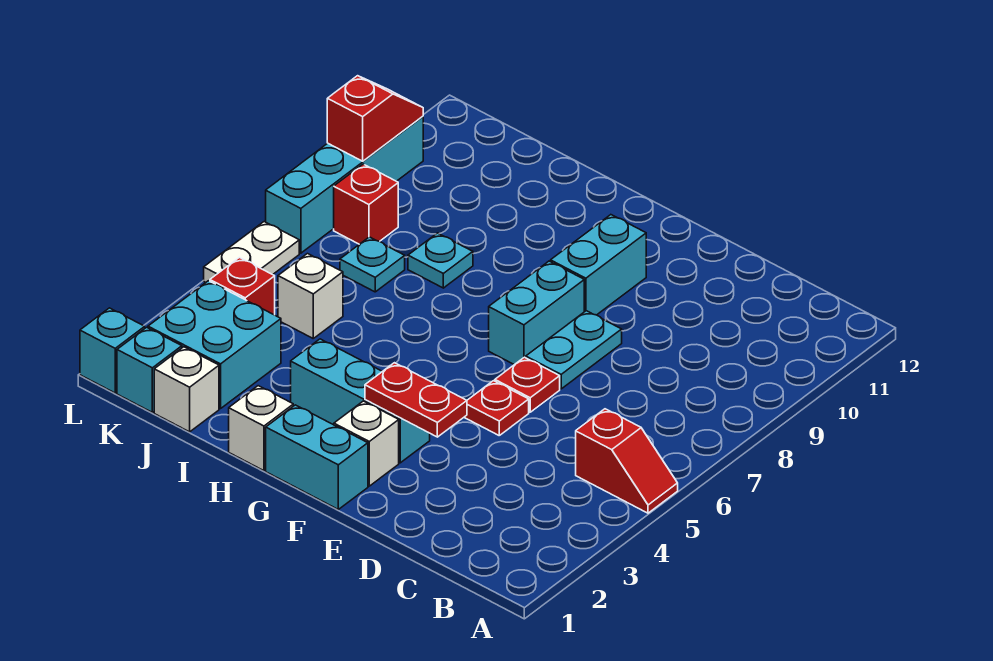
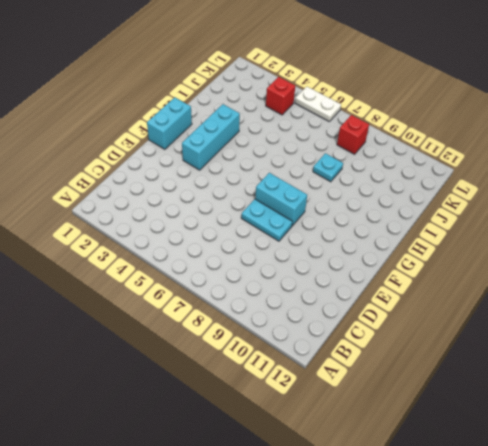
none -> red 1x2 slope [576,409,678,513]
none -> red 1x1 plate [464,381,529,435]
none -> red 1x1 plate [495,357,560,412]

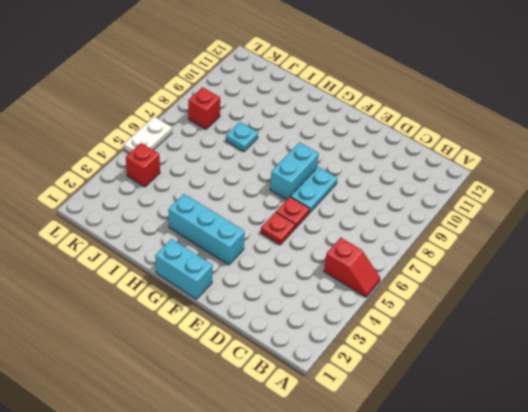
none -> white 1x1 brick [334,401,399,486]
none -> cyan 1x2 brick [551,215,646,315]
none -> white 1x1 brick [229,386,293,471]

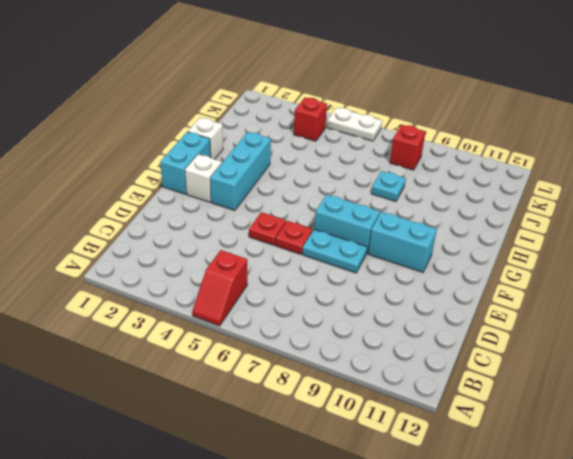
none -> white 1x1 brick [154,347,219,432]
none -> cyan 2x2 brick [148,281,281,409]
none -> white 1x1 brick [278,254,343,338]

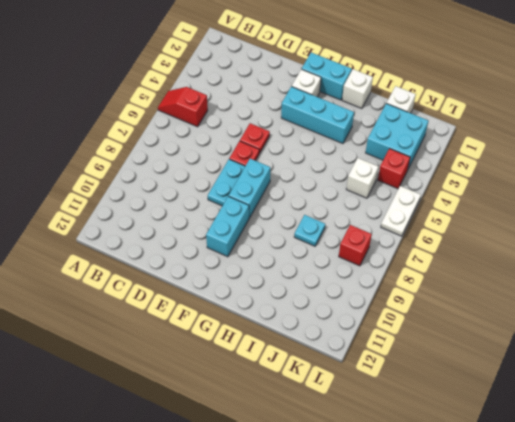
none -> cyan 1x1 plate [340,237,405,292]
none -> cyan 1x1 brick [117,327,182,412]
none -> cyan 1x1 brick [80,308,145,393]

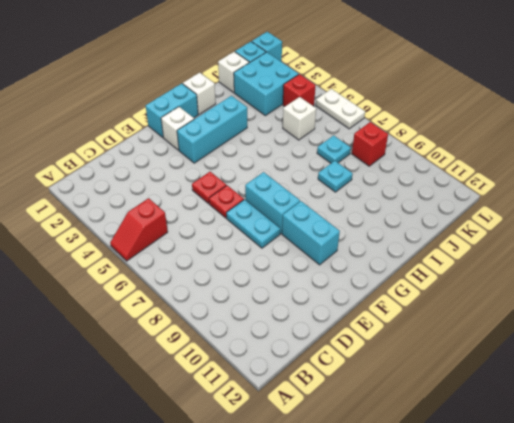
none -> cyan 1x4 brick [266,116,423,253]
none -> red 1x2 plate [365,363,467,437]
none -> red 1x2 slope [327,76,423,161]

